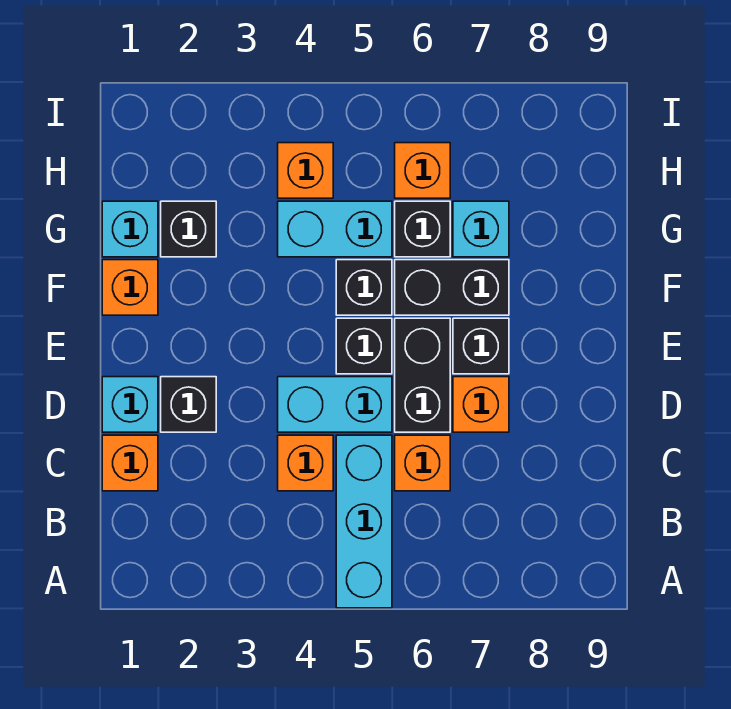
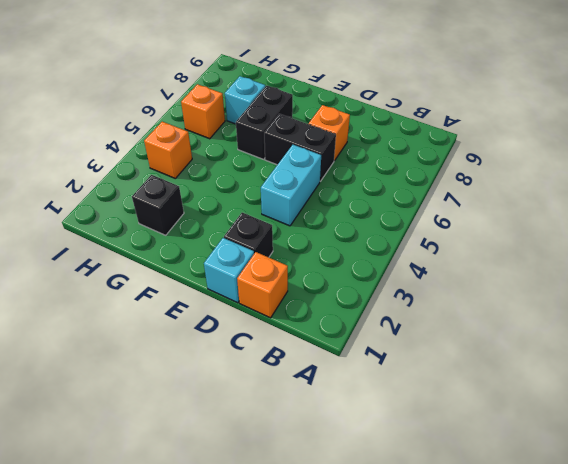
none -> cyan 1x3 brick [336,435,392,608]
none -> orange 1x1 brick [278,435,333,491]
none -> orange 1x1 brick [395,435,450,491]

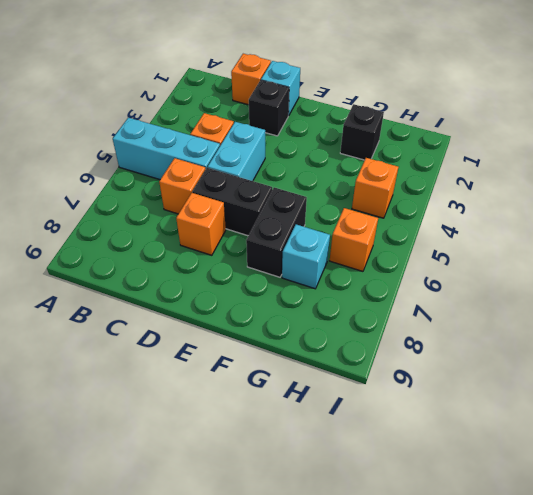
none -> black 1x1 brick [336,318,392,374]
none -> black 1x1 brick [453,318,509,374]
none -> orange 1x1 brick [102,260,158,315]

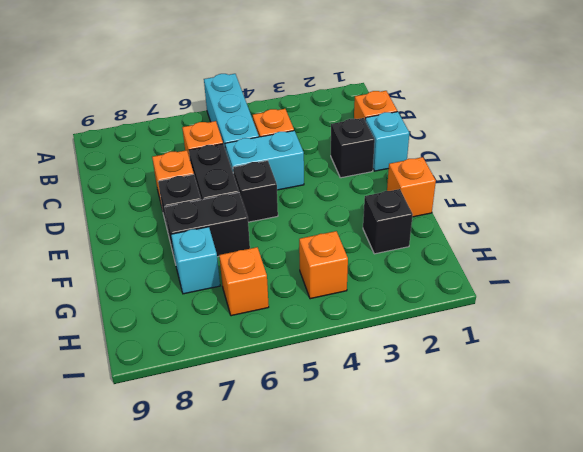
none -> black 1x1 brick [336,260,392,315]
none -> cyan 1x1 brick [102,201,158,257]
none -> cyan 1x2 brick [278,201,392,257]

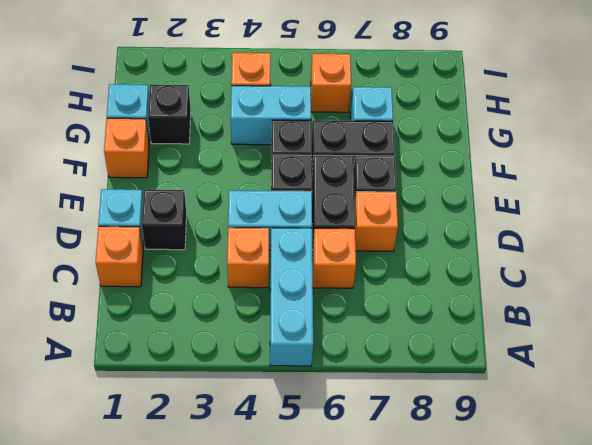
none -> black 1x1 brick [395,201,450,257]

